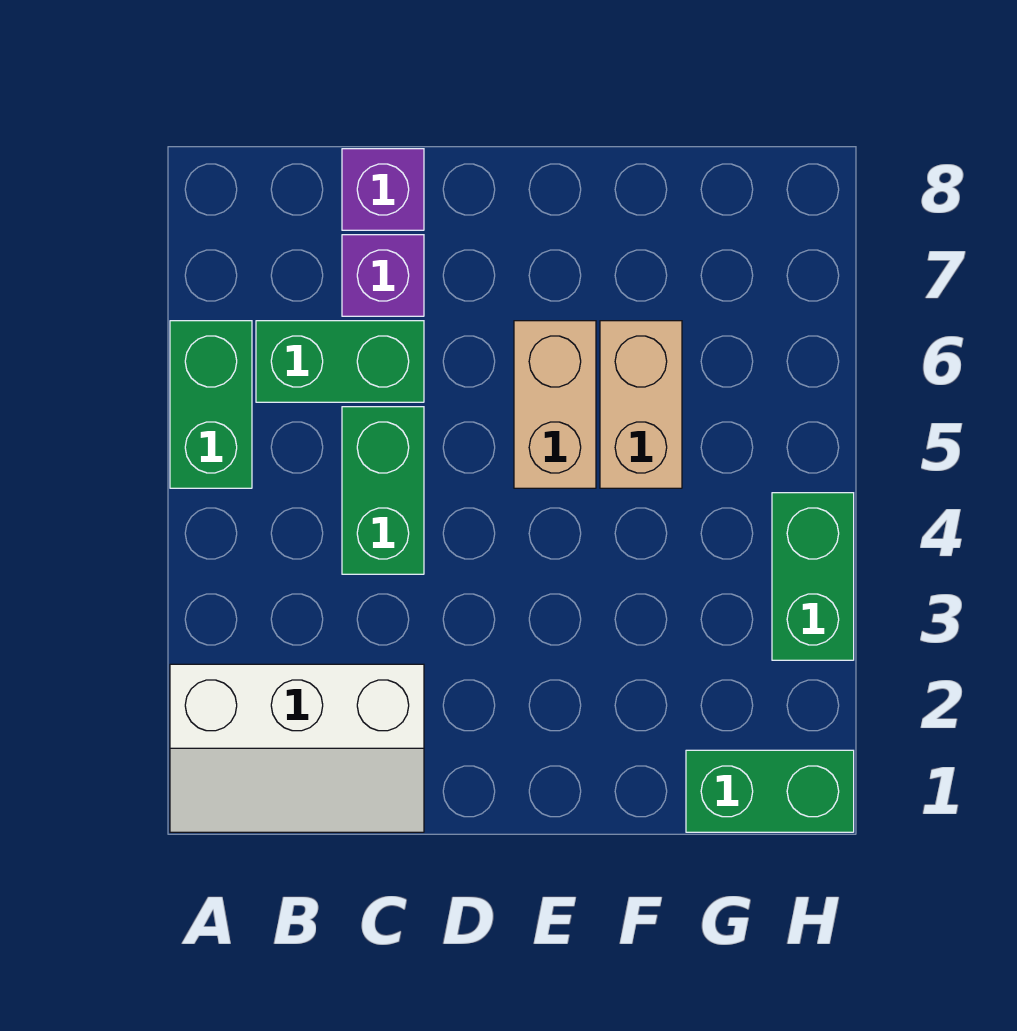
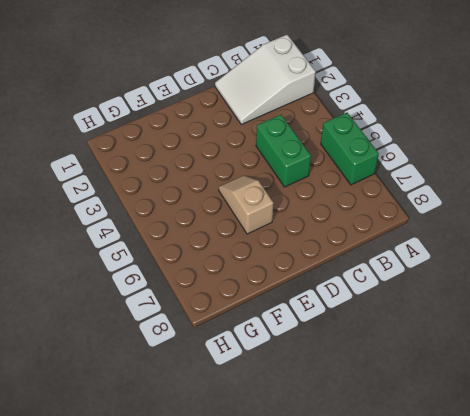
white 2x3 slope [215,35,316,124] -> white 2x3 slope turned to [170,664,424,832]
tan 1x2 slope [219,176,274,234] -> tan 1x2 brick [514,321,596,488]
none -> green 1x2 brick [256,321,424,402]
none -> purple 1x1 brick [342,235,424,316]

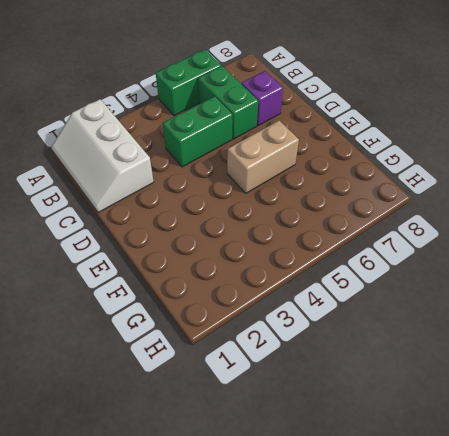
none -> purple 1x1 brick [342,149,424,230]
none -> tan 1x2 brick [600,321,682,488]

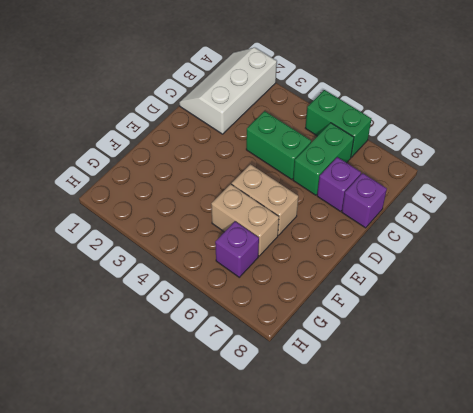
purple 1x1 brick [215,221,259,277] -> none
none -> green 1x2 brick [686,750,854,832]
none -> green 1x2 brick [772,493,854,660]

